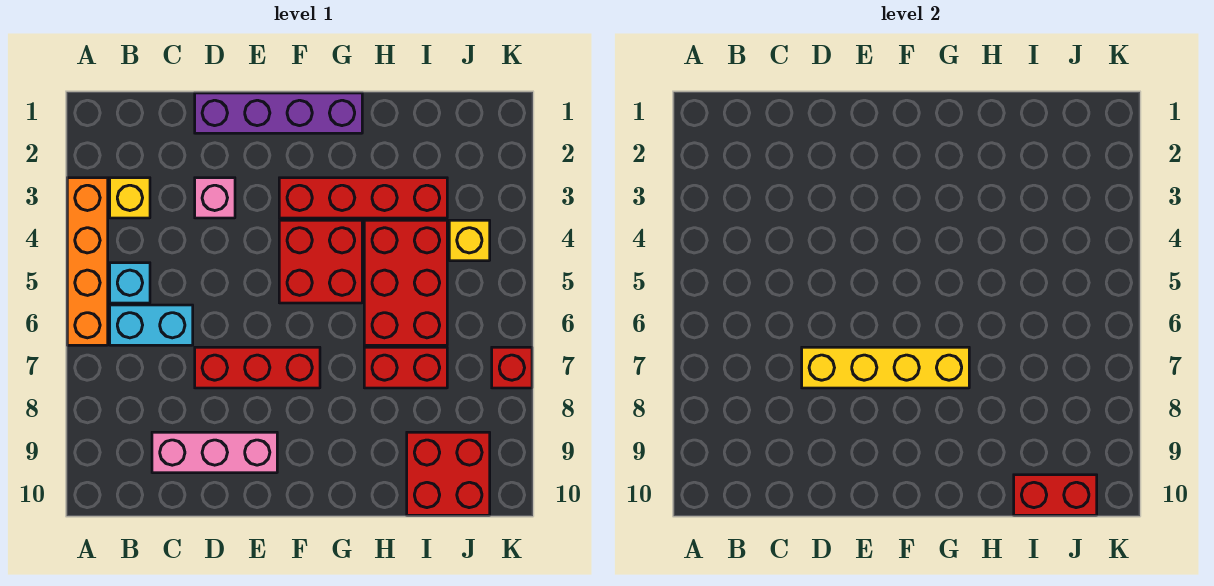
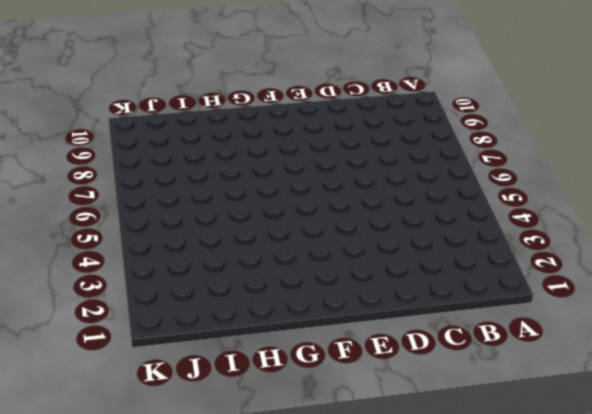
none -> orange 1x4 brick [67,178,108,345]
none -> yellow 1x1 brick [110,178,150,218]
none -> cyan 1x1 brick [110,263,150,303]

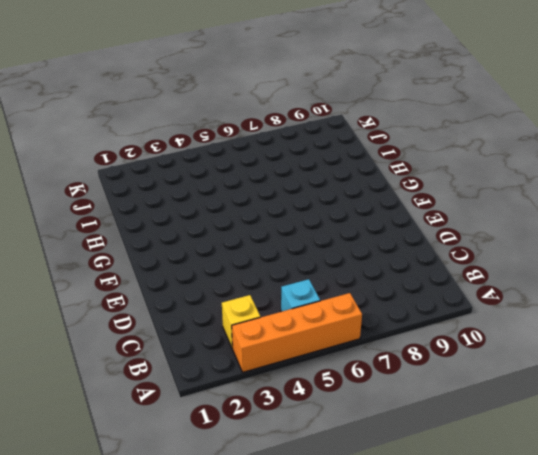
none -> cyan 1x2 brick [110,305,193,345]
none -> pink 1x3 brick [152,432,277,473]
none -> purple 1x4 brick [195,93,362,133]

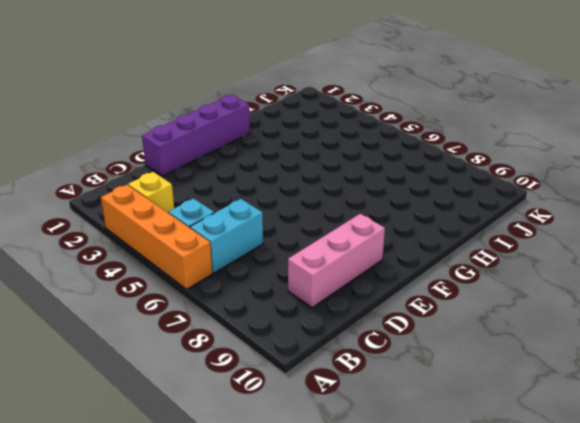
none -> pink 1x1 brick [195,178,235,218]
none -> red 1x3 brick [195,347,320,388]
none -> red 1x4 brick [279,178,447,218]

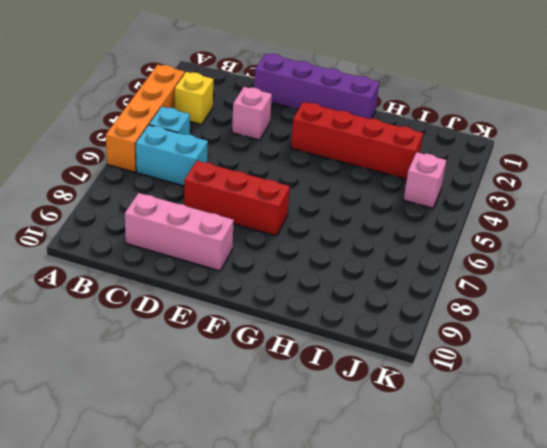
pink 1x1 brick [404,152,446,208] -> yellow 1x1 brick [449,220,490,261]
none -> red 2x2 brick [279,220,362,303]
none -> red 2x3 brick [364,220,447,345]
none -> red 1x2 brick [364,347,447,388]

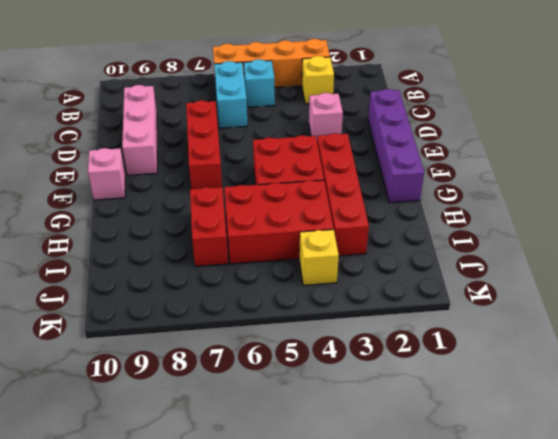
pink 1x1 brick [88,148,125,200] -> none
none -> red 2x2 brick [407,432,490,515]
none -> red 1x1 brick [492,347,532,388]
none -> yellow 1x4 brick [802,347,969,388]

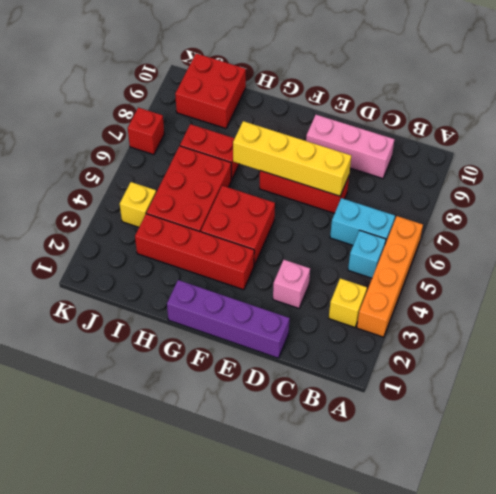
none -> red 1x2 brick [1014,475,1097,515]

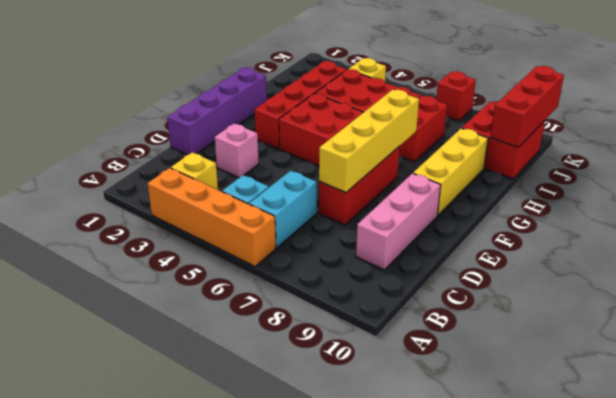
yellow 1x3 brick [413,128,488,215] -> none
red 1x3 brick [490,66,564,147] -> red 1x2 brick [1014,475,1097,515]

